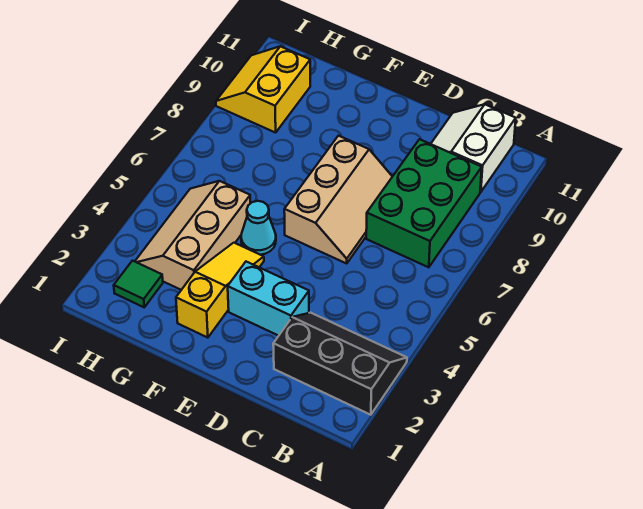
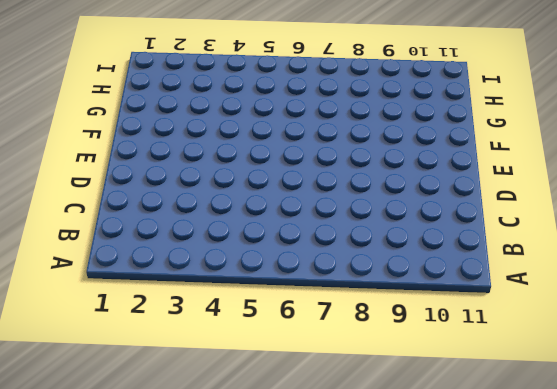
none -> black 2x3 slope [273,313,407,415]
none -> green 2x3 brick [366,139,482,267]

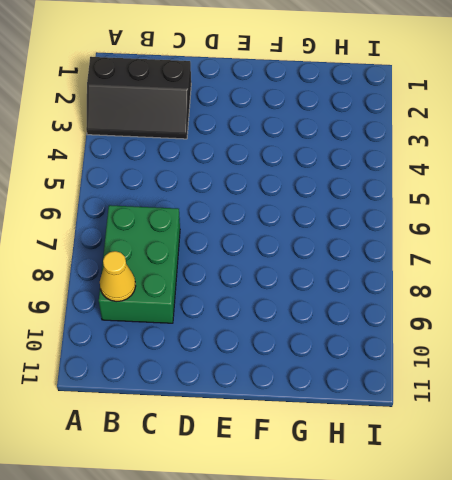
yellow 1x1 cone [100,251,136,302] -> none
none -> white 2x2 slope [431,104,516,192]
none -> cyan 1x2 brick [228,262,309,336]

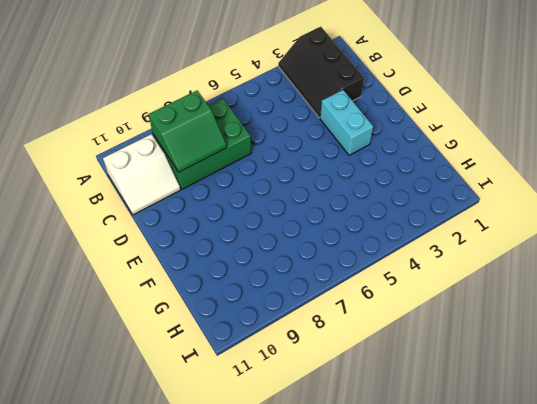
green 2x2 slope [149,91,227,172] -> none
none -> tan 2x3 slope [284,136,392,263]
none -> yellow 1x3 slope [176,243,264,338]

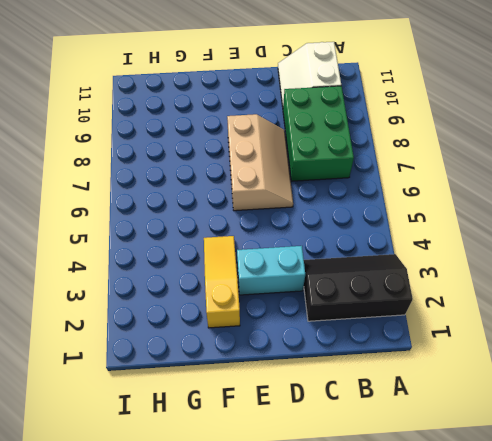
none -> cyan 1x1 cone [241,201,276,255]
none -> tan 2x3 slope [135,181,251,290]

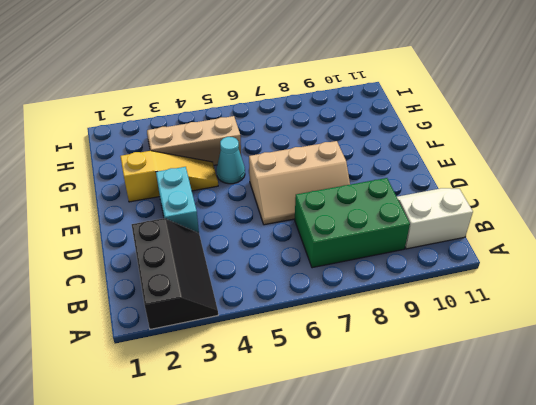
none -> green 1x1 tile [114,261,163,307]
none -> yellow 2x2 slope [216,46,310,133]

